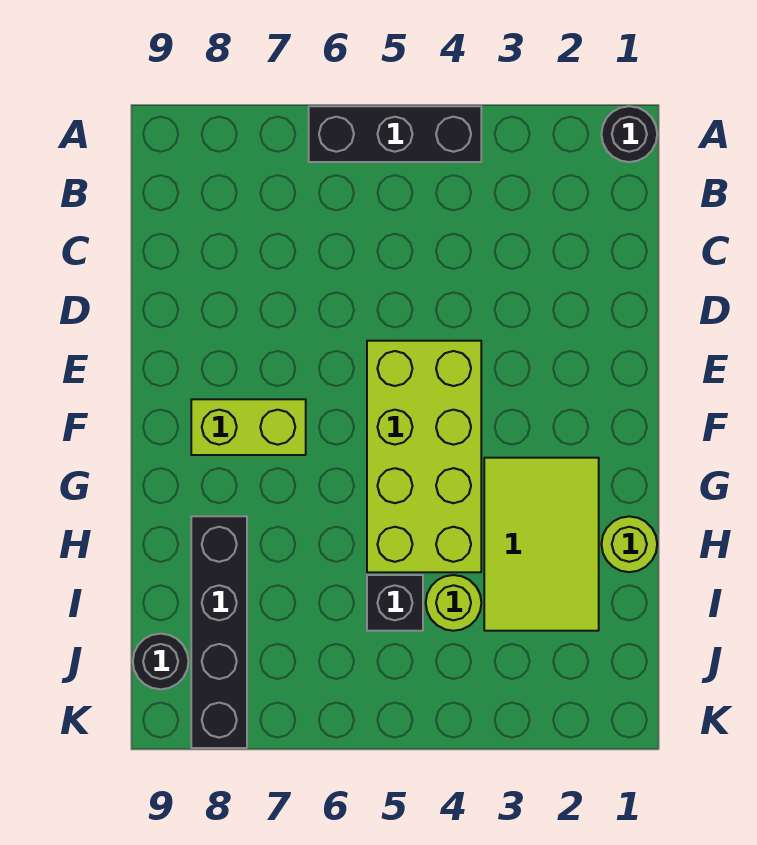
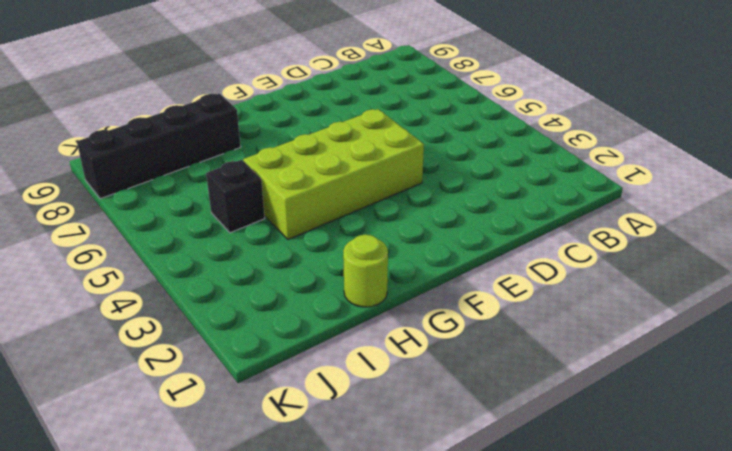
none -> black 1x1 round brick [602,106,657,162]
none -> black 1x3 brick [309,106,481,162]

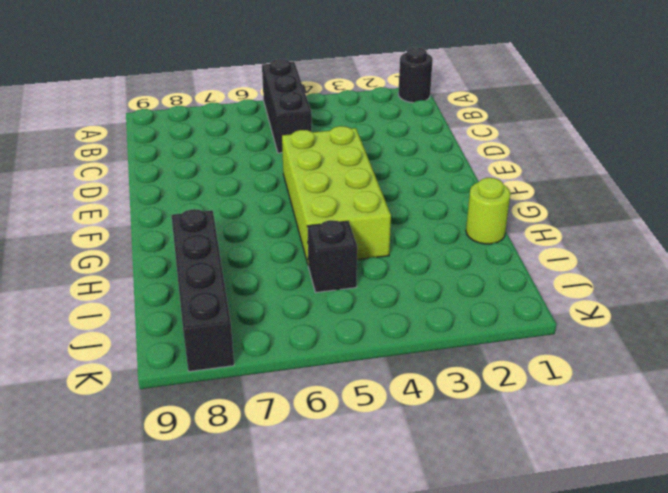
black 1x3 brick [262,59,312,153] -> black 1x3 brick turned to [309,106,481,162]
none -> lime 1x2 brick [191,399,306,455]
none -> lime 2x3 tile [484,458,599,631]

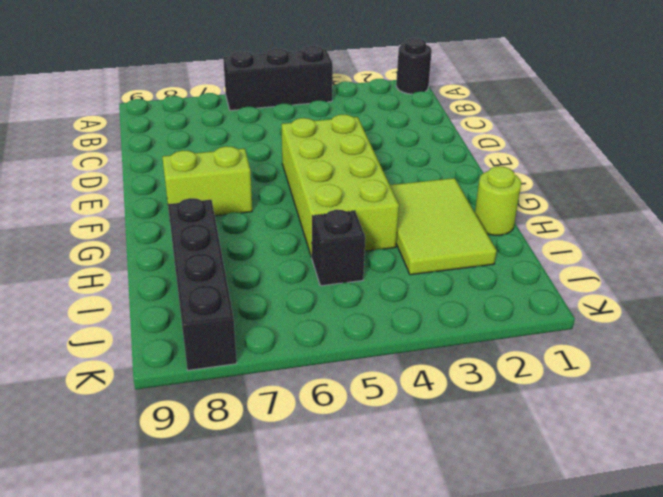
none -> lime 1x1 round brick [426,575,481,631]
none -> black 1x1 round brick [133,634,188,689]

